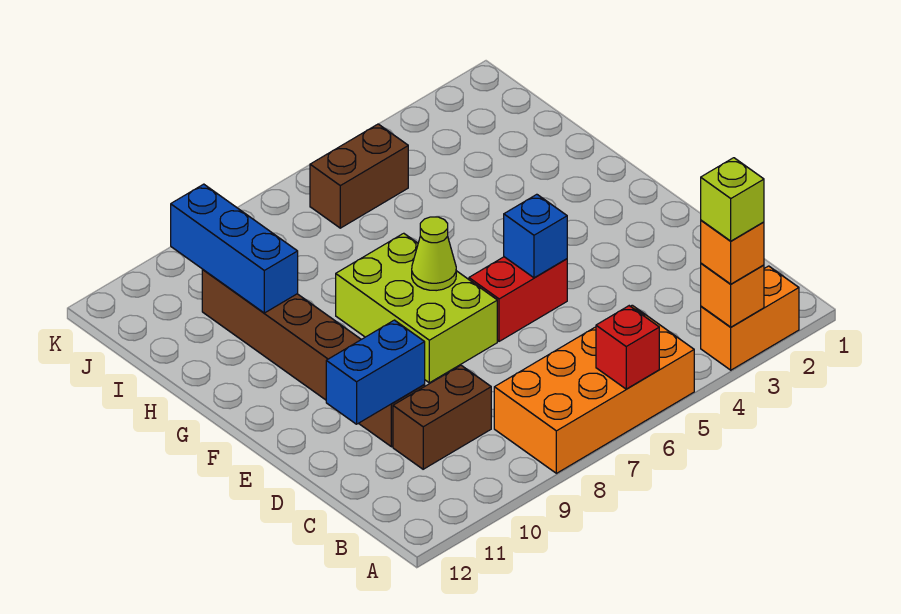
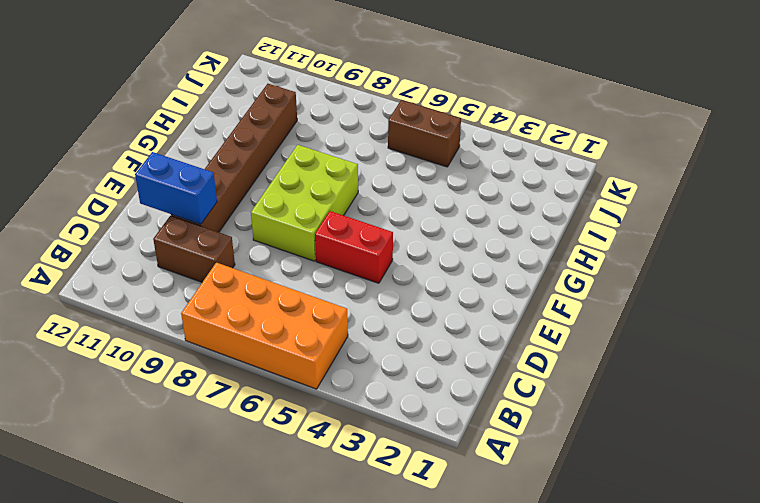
none -> orange 1x2 brick [701,266,799,370]
none -> orange 1x1 brick [701,263,764,327]
none -> red 1x1 brick [596,306,659,389]

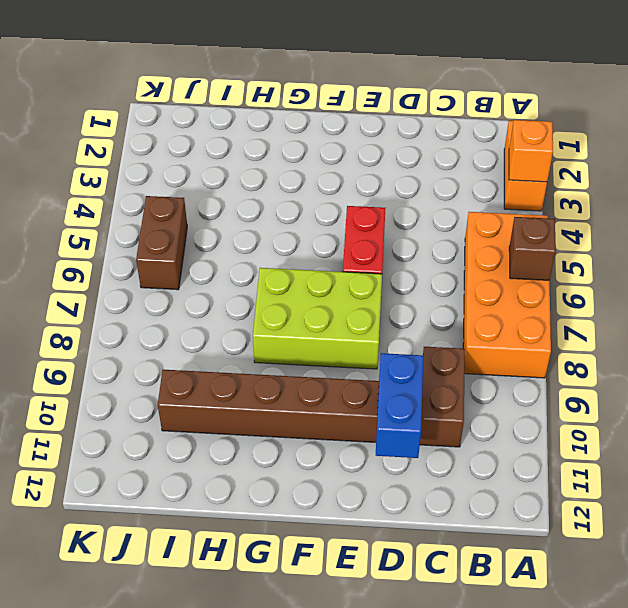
brown 1x1 brick [509,217,556,280] -> red 1x1 brick [596,306,659,389]
none -> blue 1x1 brick [504,194,567,278]
none -> lime 1x1 cone [412,217,456,291]
none -> blue 1x3 brick [171,184,298,313]

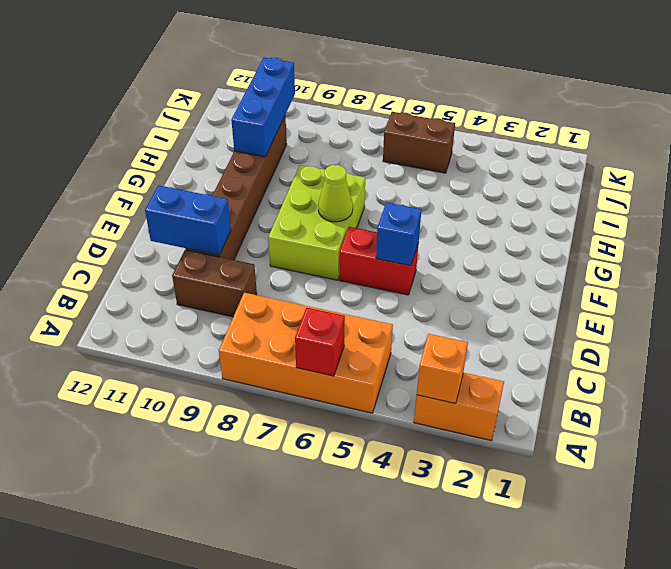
none -> orange 1x1 brick [701,220,764,284]
none -> lime 1x1 brick [701,158,764,241]

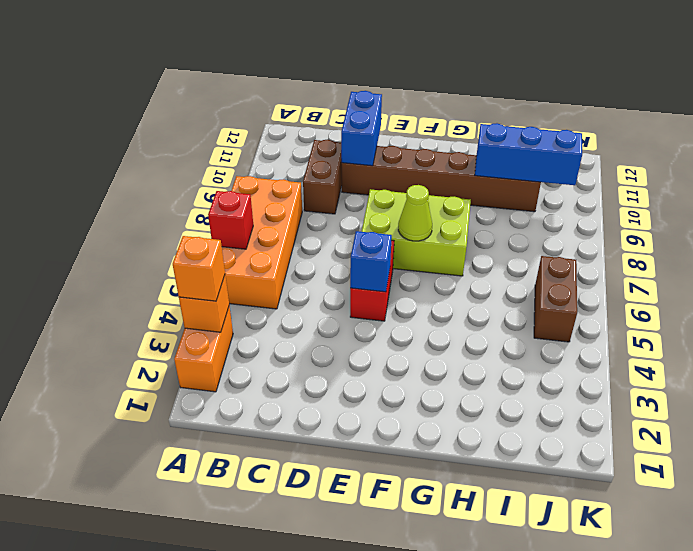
none -> lime 1x1 brick [701,158,764,241]

